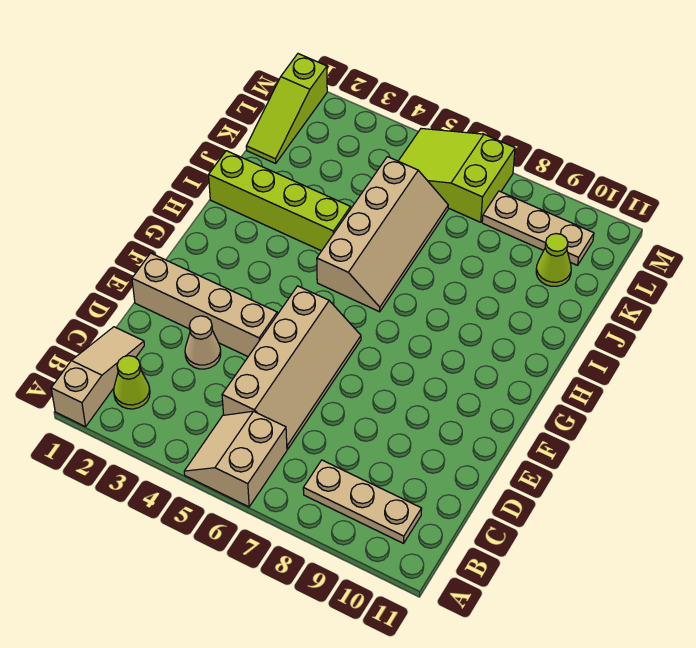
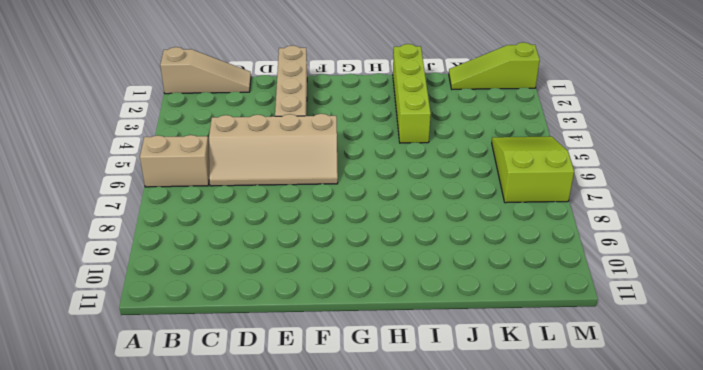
none -> lime 1x1 cone [114,356,150,409]
none -> tan 1x3 plate [303,460,422,543]
none -> tan 1x1 cone [185,316,221,369]

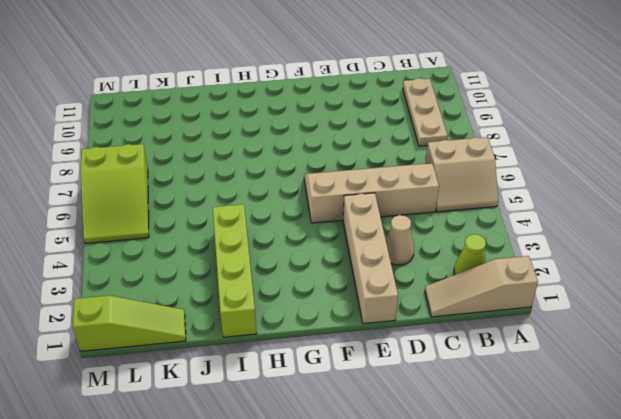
none -> tan 2x4 slope [317,157,448,312]
none -> lime 1x1 cone [536,234,571,286]
none -> tan 1x3 plate [482,191,594,265]

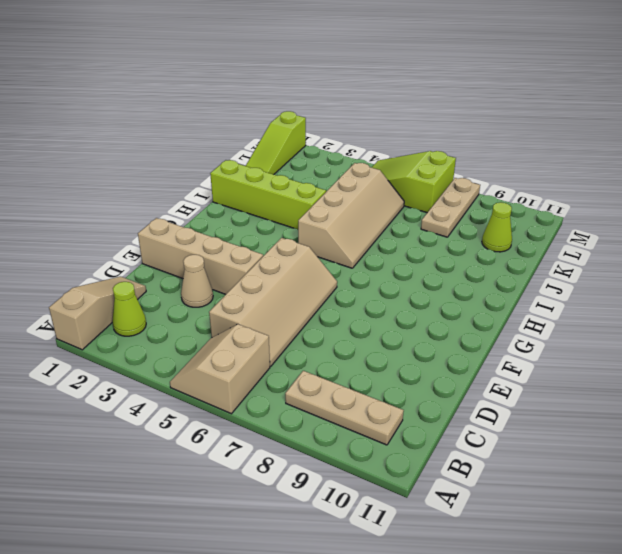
tan 1x3 plate [421,178,480,237] -> tan 1x3 plate turned to [482,191,594,265]

